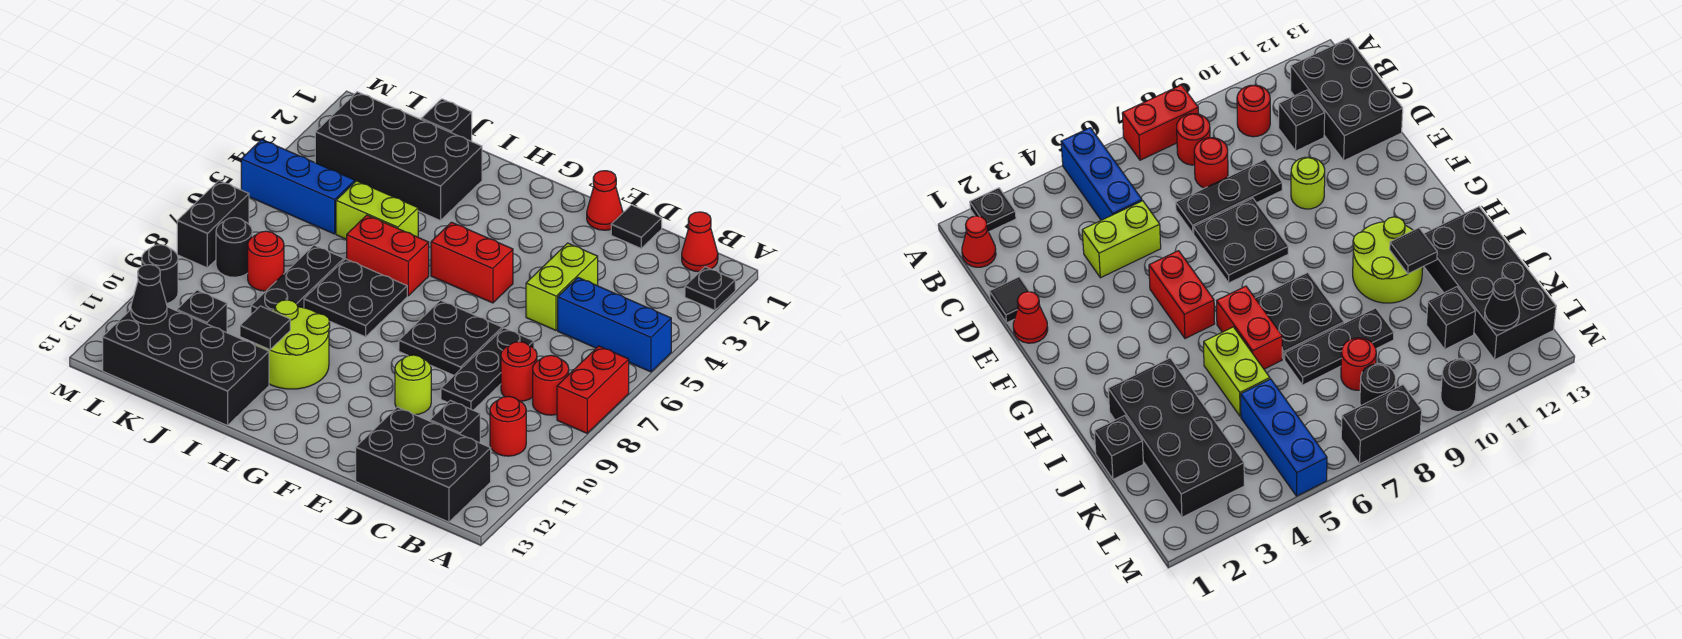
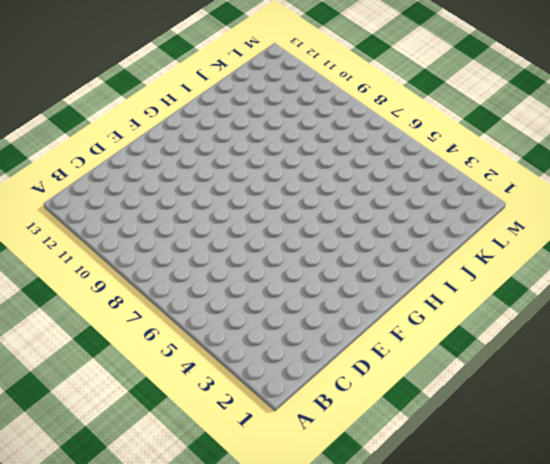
none -> black 1x1 plate [685,267,735,310]
none -> blue 1x3 brick [558,278,671,372]
none -> red 1x2 brick [557,346,629,433]
none -> red 1x1 cone [682,212,718,272]

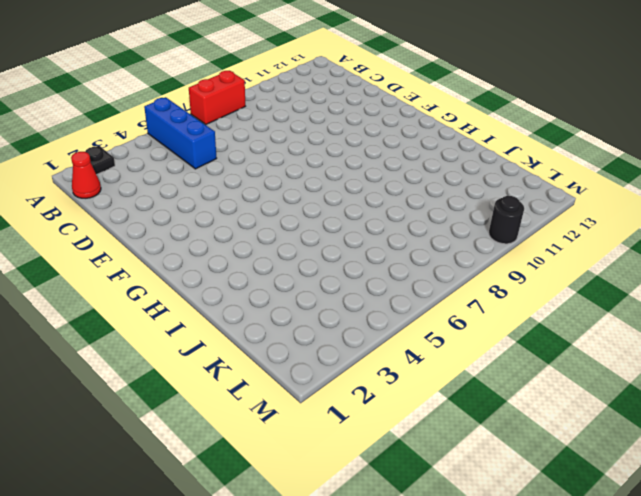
none -> red 1x1 round brick [533,355,569,415]
none -> red 1x1 round brick [490,396,526,456]
none -> black 2x3 brick [356,407,491,522]
none -> red 1x1 round brick [501,342,537,401]

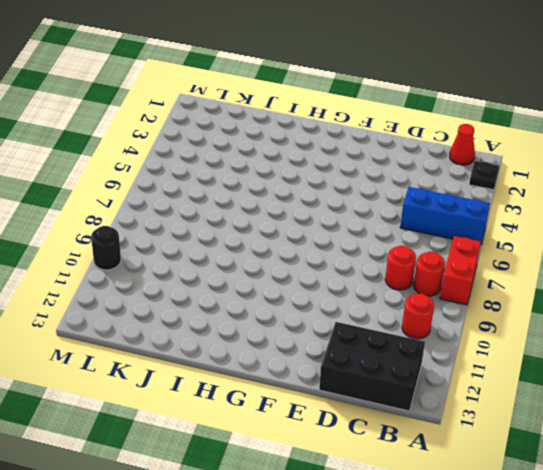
none -> black 1x1 brick [430,400,480,443]
none -> black 1x1 tile [611,205,662,248]
none -> lime 1x2 brick [526,243,598,330]
none -> black 1x3 plate [441,328,534,410]

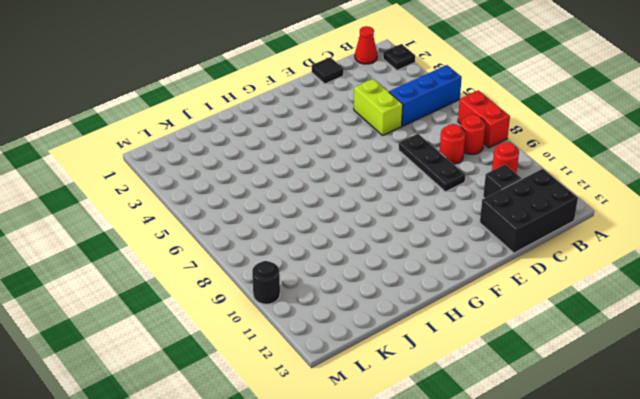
none -> red 1x1 cone [587,171,623,230]
none -> black 2x2 plate [399,300,502,375]
none -> lime 1x1 round brick [395,355,431,415]
none -> red 1x2 brick [431,222,513,303]

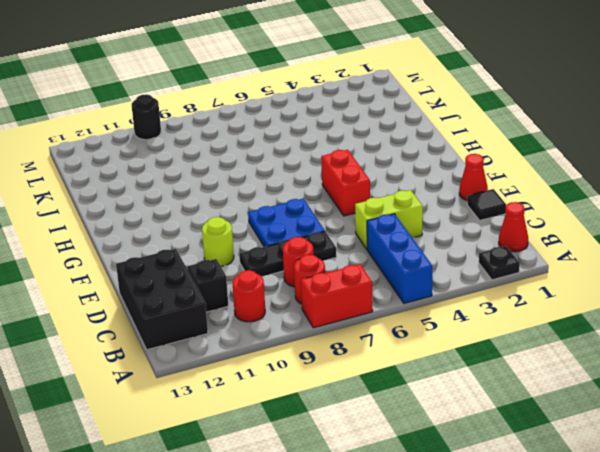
blue 2x2 plate [248,199,325,247] -> black 2x2 plate [399,300,502,375]
none -> red 1x2 brick [347,215,429,296]
none -> black 2x2 plate [304,259,407,337]
none -> lime 2x2 round brick [255,300,330,389]
none -> black 2x4 brick [315,92,482,221]

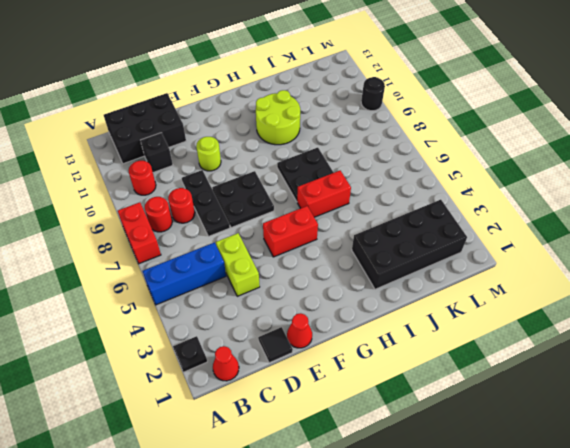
none -> lime 1x2 brick [336,181,418,239]
none -> black 2x4 brick [103,307,269,426]
none -> black 1x1 brick [421,99,472,141]
none -> black 1x3 plate [251,245,344,314]

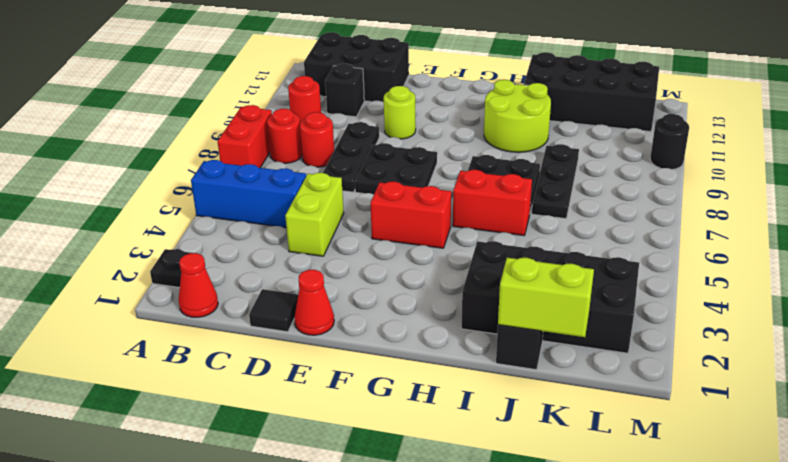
lime 1x2 brick [498,258,594,337] -> lime 1x2 brick moved to [336,181,418,239]
none -> blue 1x3 brick [241,140,355,234]
none -> red 1x1 round brick [248,231,284,291]
none -> black 1x1 brick [177,290,227,333]
none -> black 1x1 round brick [216,218,252,277]

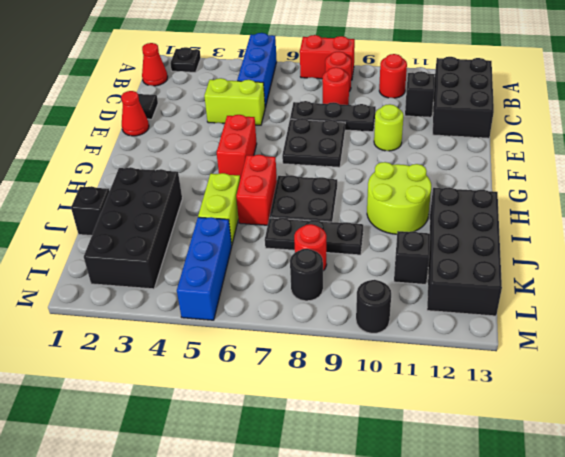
none -> black 1x2 brick [177,181,249,268]
none -> black 1x1 tile [240,306,290,350]
none -> black 1x1 cone [131,265,167,324]

